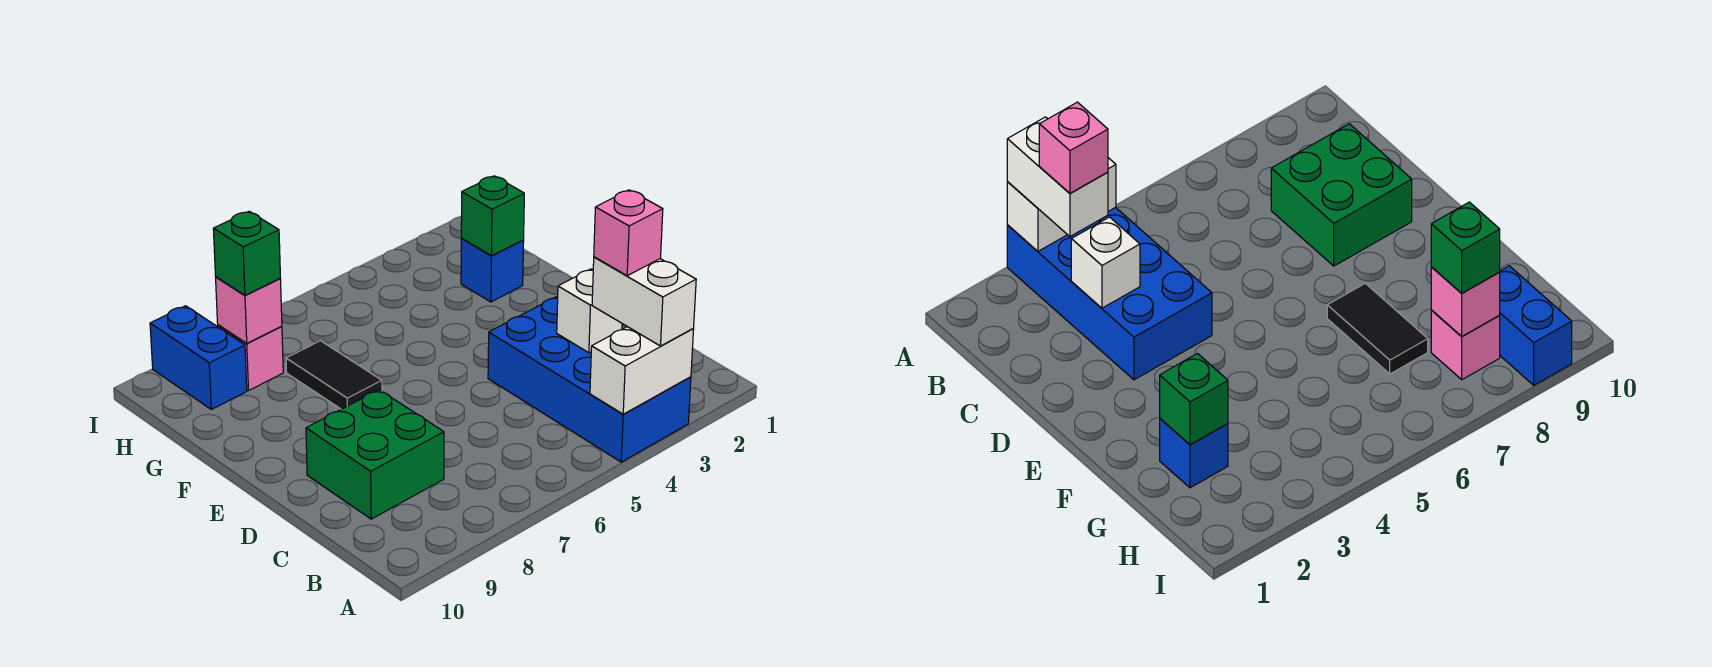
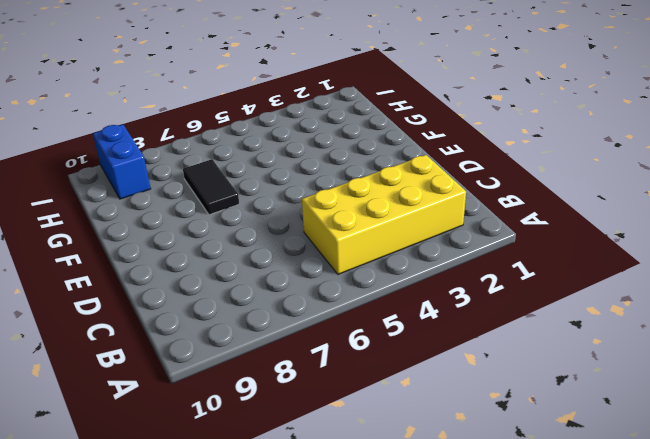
yellow 2x4 brick [302,155,466,274] -> blue 2x4 brick [488,297,691,462]
none -> green 2x2 brick [306,390,444,519]
none -> blue 1x1 brick [461,238,524,302]
none -> pink 1x1 brick [218,325,283,391]

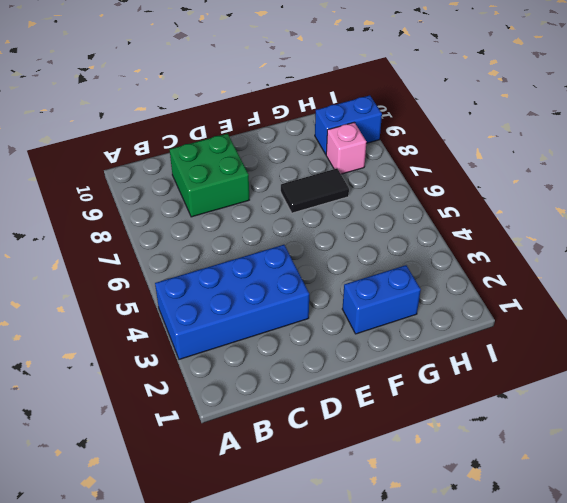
blue 1x2 brick [342,265,421,334] -> blue 1x1 brick [461,238,524,302]
none -> white 1x2 brick [590,327,694,414]
none -> white 1x1 brick [557,269,622,353]
none -> green 1x1 brick [461,176,524,256]

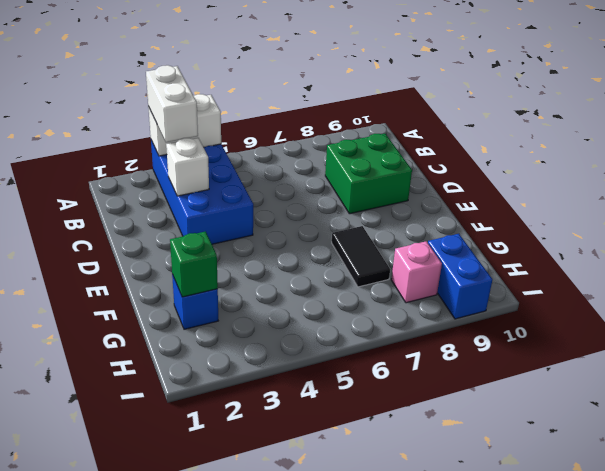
none -> pink 1x1 brick [216,277,282,343]
none -> green 1x1 brick [213,211,280,295]
none -> pink 1x1 brick [594,190,663,276]

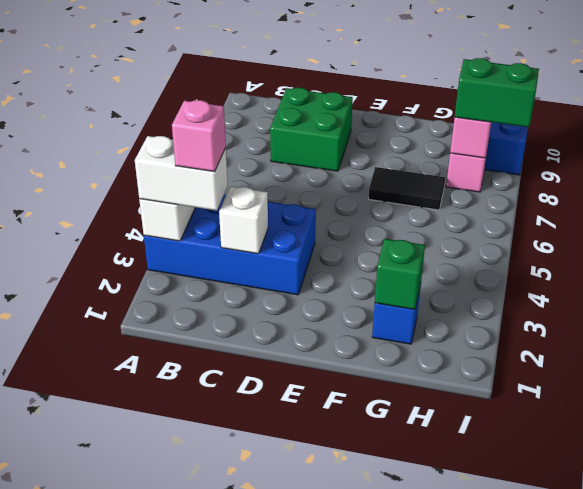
green 1x2 brick [455,58,539,127] -> green 1x1 brick [213,211,280,295]

